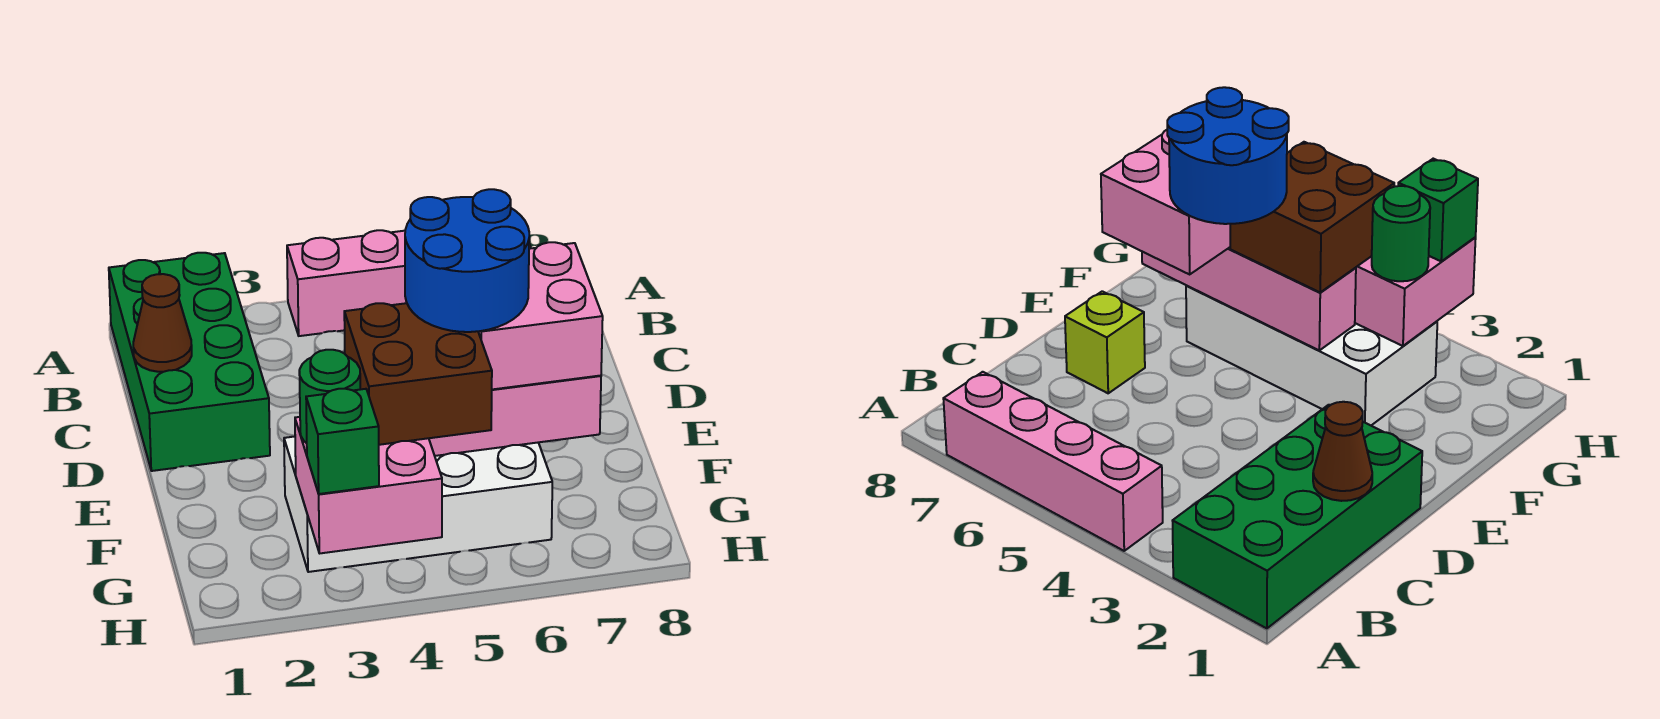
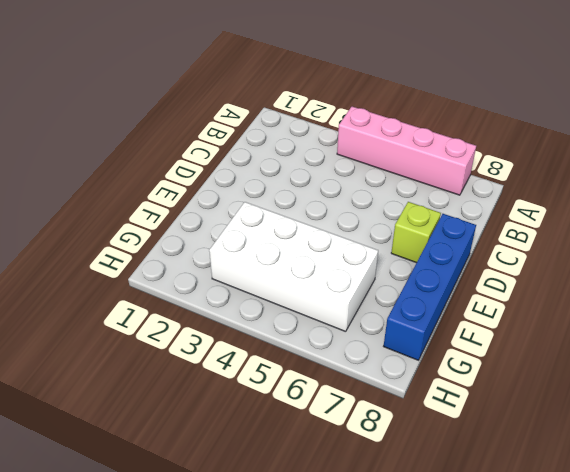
blue 1x4 brick [384,214,476,360] -> none
none -> green 2x4 brick [109,253,270,471]
none -> brown 1x1 cone [133,274,192,372]
none -> pink 1x4 brick [429,376,601,456]

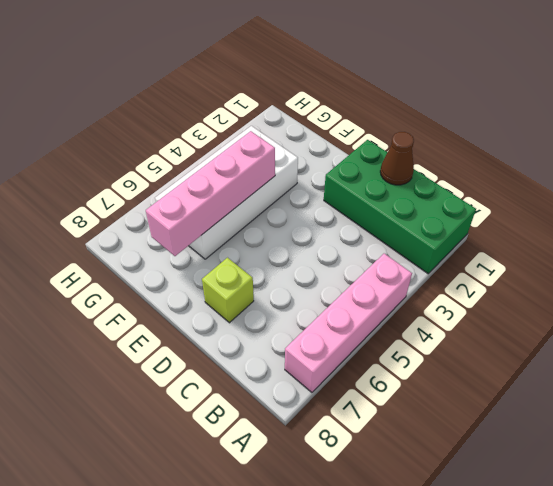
none -> pink 2x2 brick [295,417,442,553]
none -> pink 2x2 brick [478,242,603,389]
none -> brown 2x2 brick [344,303,492,445]

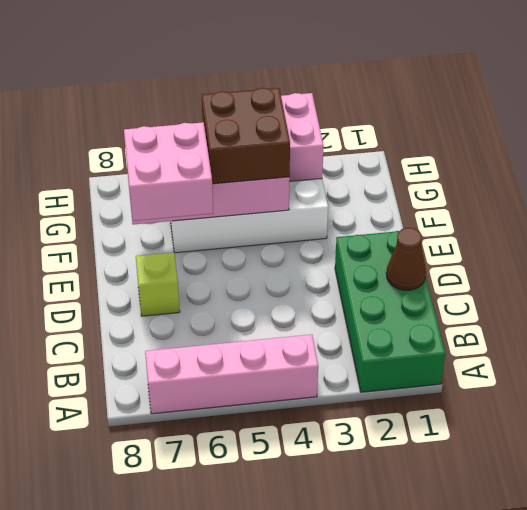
none -> green 1x1 round brick [299,350,360,443]
none -> green 1x1 brick [306,389,379,494]
none -> blue 2x2 round brick [405,189,529,332]

